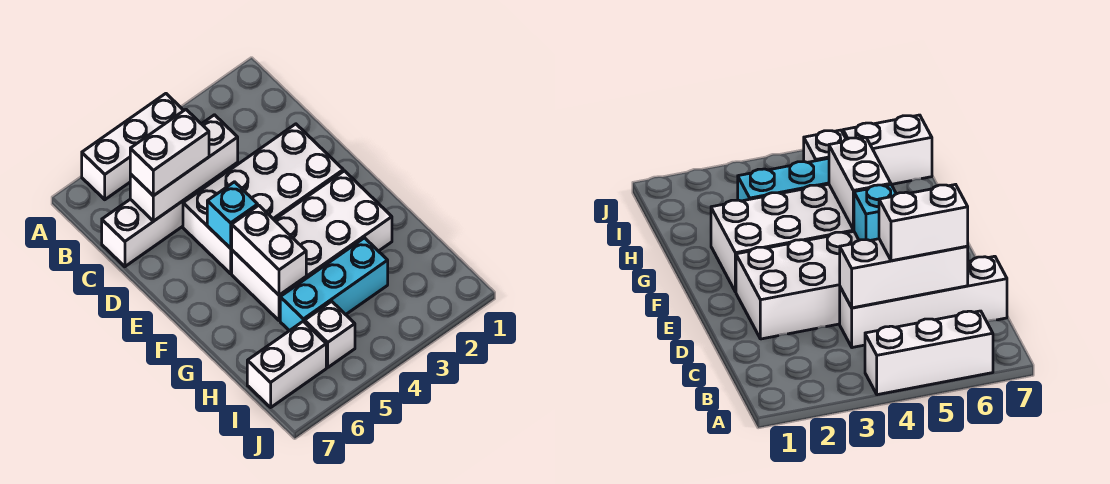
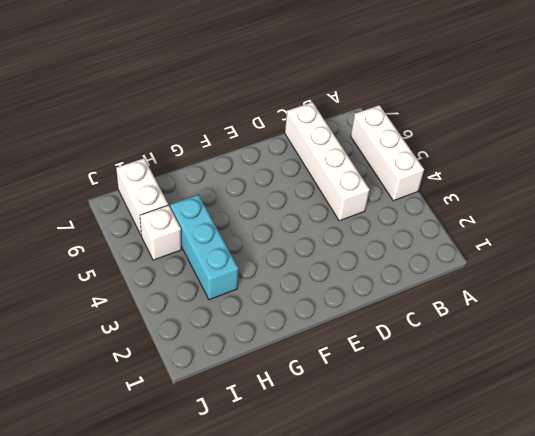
none -> white 2x4 brick [183,124,343,274]
none -> white 2x4 brick [232,171,392,321]

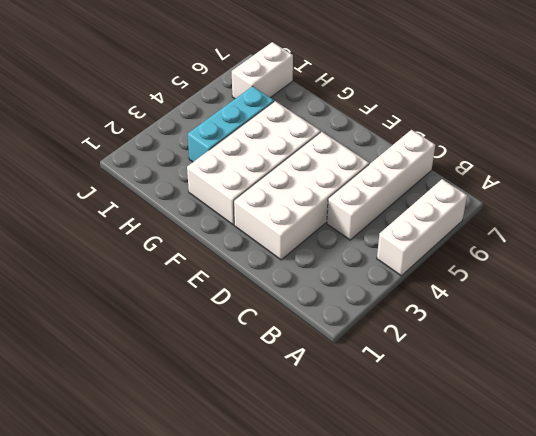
none -> white 1x1 brick [305,301,355,367]
none -> white 1x3 brick [130,115,238,221]

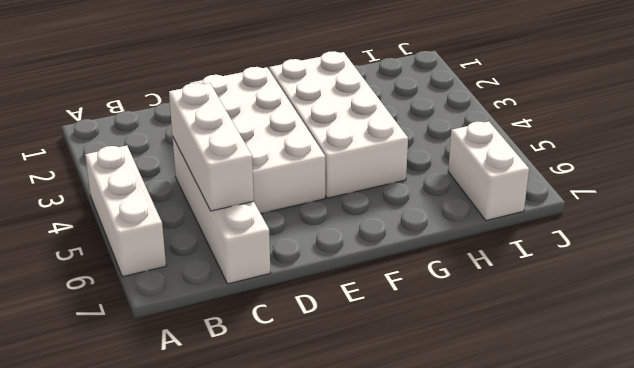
none -> cyan 1x3 brick [280,238,388,331]
none -> white 1x1 brick [305,301,355,367]

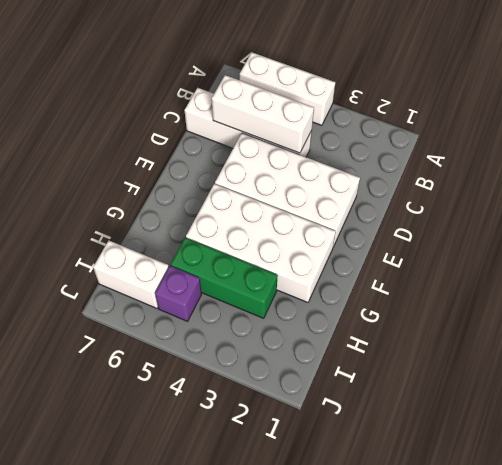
green 1x3 brick [171,238,278,318] -> cyan 1x3 brick [280,238,388,331]
purple 1x1 brick [155,266,202,321] -> white 1x1 brick [305,301,355,367]
none -> cyan 1x1 brick [207,182,258,248]
none -> white 1x2 brick [232,205,306,295]

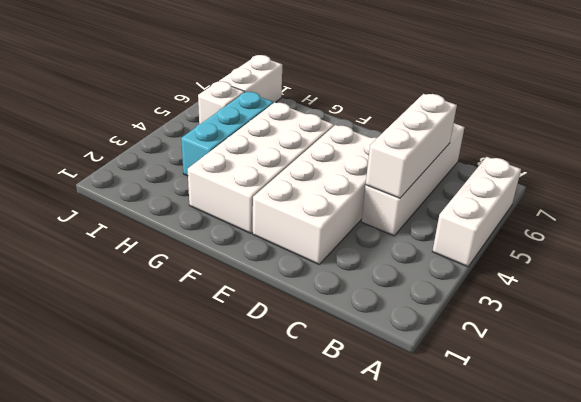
none -> cyan 1x1 brick [207,182,258,248]
none -> white 1x2 brick [232,205,306,295]

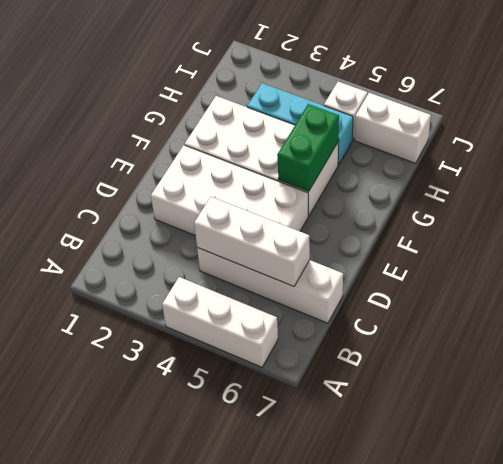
green 1x2 brick [277,104,339,191] -> white 1x2 brick [232,205,306,295]
none -> cyan 1x1 brick [207,182,258,248]
none -> white 1x2 brick [130,109,209,196]

